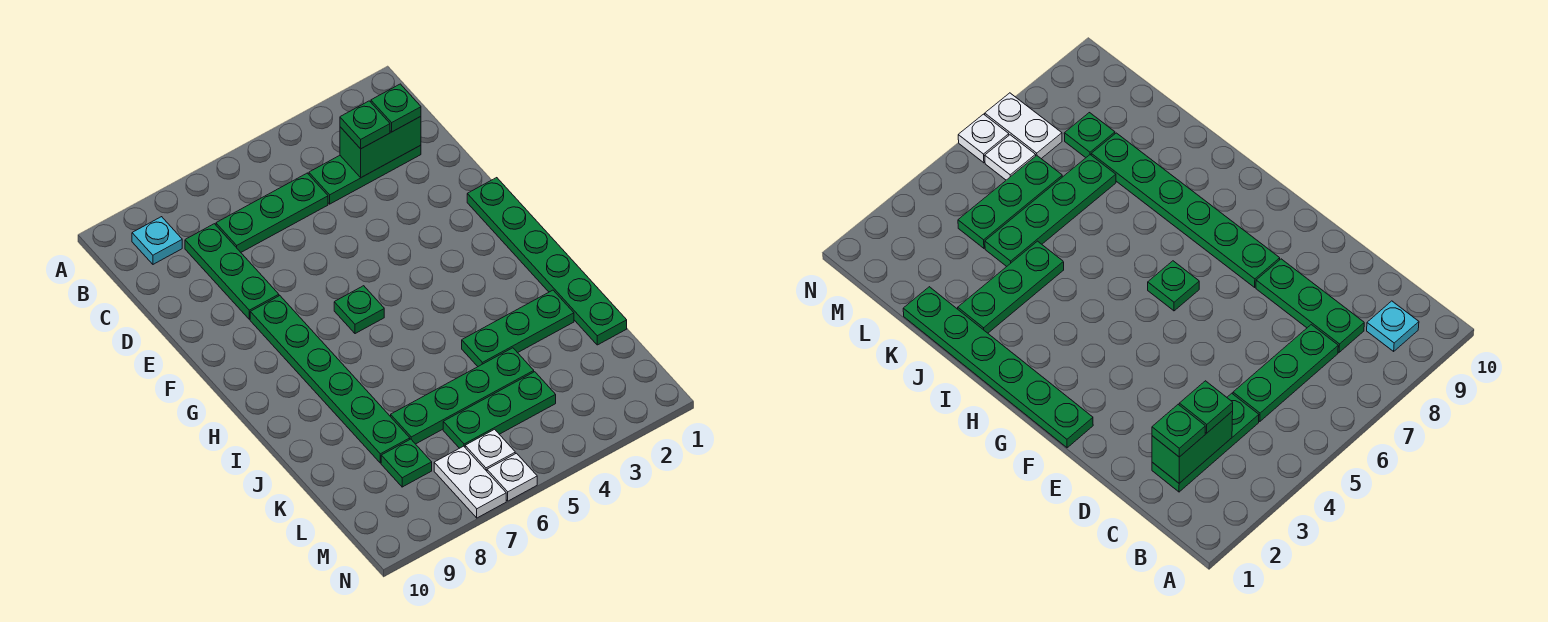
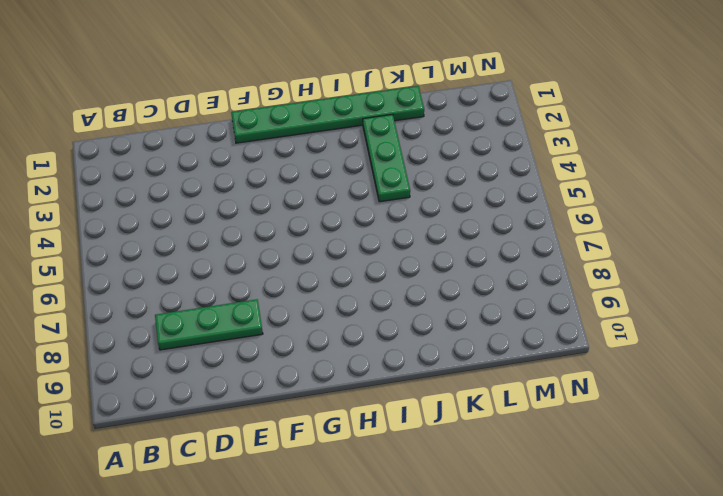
none -> cyan 1x1 plate [132,217,182,264]
none -> green 1x3 plate [309,145,421,204]
none -> green 1x3 plate [216,173,328,252]

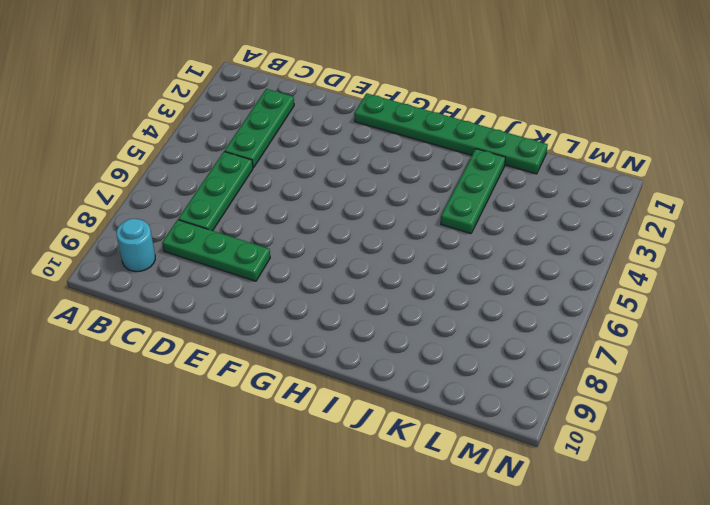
cyan 1x1 round brick [116,219,155,272] -> cyan 1x1 plate [132,217,182,264]
none -> green 1x6 plate [250,296,410,463]
none -> green 1x1 plate [334,286,384,334]
none -> green 1x4 plate [391,348,534,444]

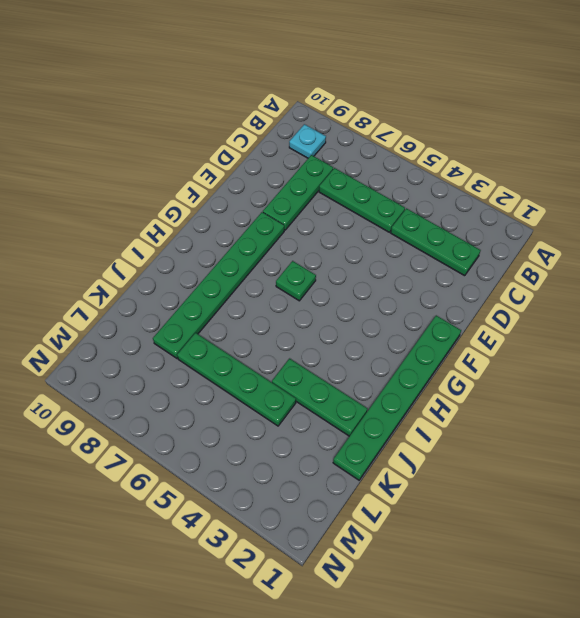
none -> green 1x3 plate [443,372,556,448]
none -> green 1x1 plate [381,439,432,487]
none -> white 1x1 plate [465,429,515,471]

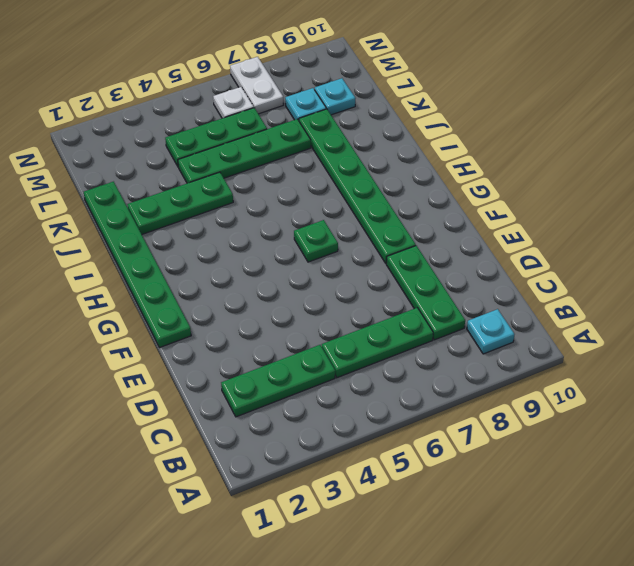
cyan 1x1 plate [285,88,326,121] -> green 1x1 plate [381,439,432,487]
cyan 1x1 plate [315,78,356,115] -> none
none -> white 1x1 plate [487,453,537,501]
none -> green 1x2 brick [340,117,421,178]
none -> green 1x1 plate [371,84,421,132]

